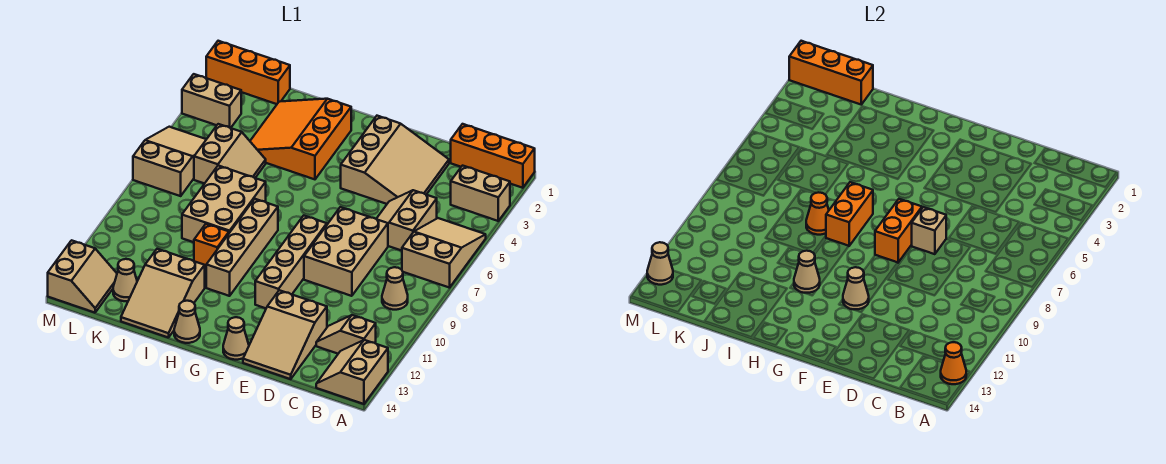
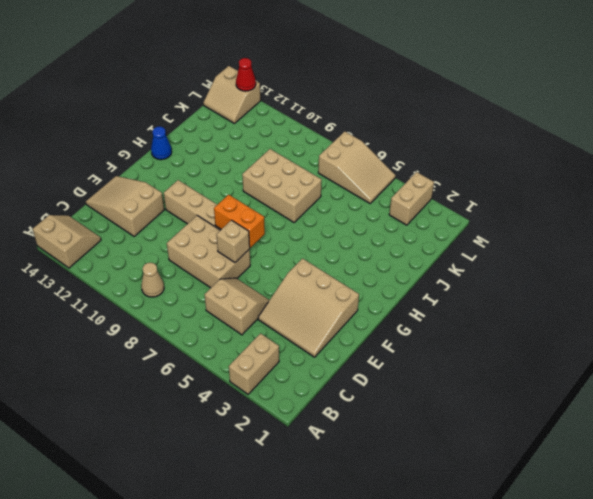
blue 1x1 cone [151,127,172,160] -> tan 1x1 cone [174,301,200,343]
red 1x1 cone [236,58,256,91] -> tan 1x1 cone [647,242,673,285]
none -> orange 1x3 brick [451,124,535,188]
none -> tan 2x3 slope [402,218,486,288]
none -> tan 1x2 slope [316,315,376,354]
none -> tan 1x1 cone [223,317,249,360]

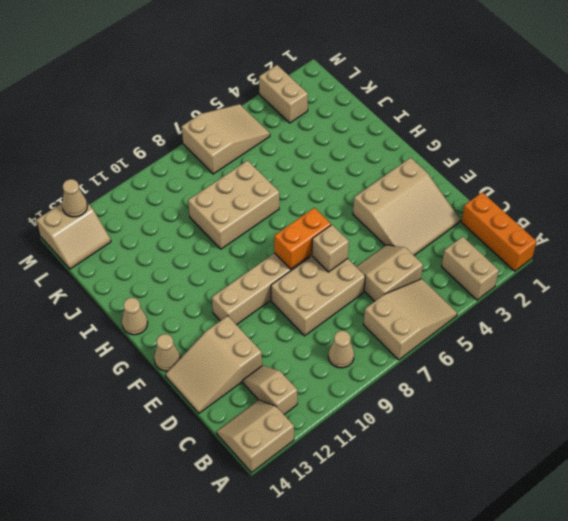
none -> orange 3x3 slope [250,99,351,179]
none -> tan 1x4 brick [206,199,278,296]
none -> orange 1x1 brick [194,224,229,267]
none -> tan 2x3 slope [121,249,205,338]

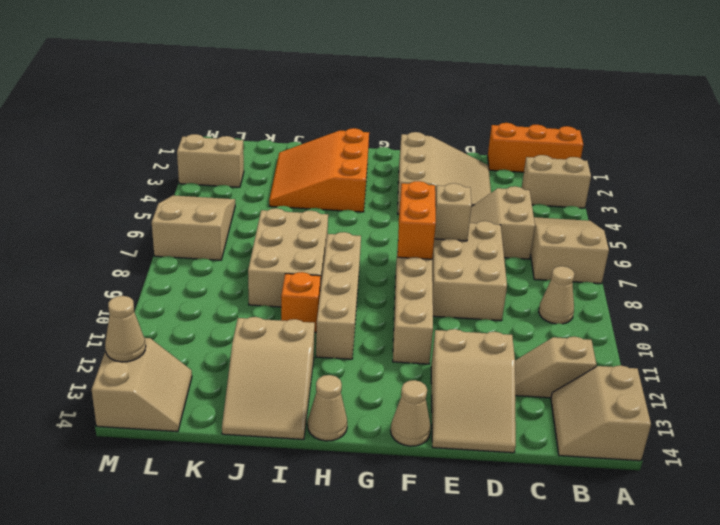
none -> tan 2x2 slope [194,124,266,184]
none -> orange 1x3 brick [206,41,290,104]
none -> tan 1x1 cone [113,259,137,301]
none -> orange 1x1 cone [941,342,966,384]

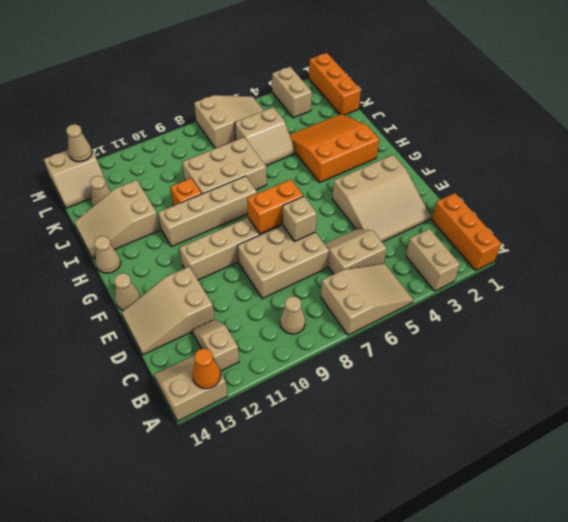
none -> tan 1x1 cone [843,267,869,309]
none -> orange 1x2 brick [826,182,873,246]
none -> tan 1x1 cone [794,251,820,293]
none -> orange 1x1 cone [806,192,829,235]

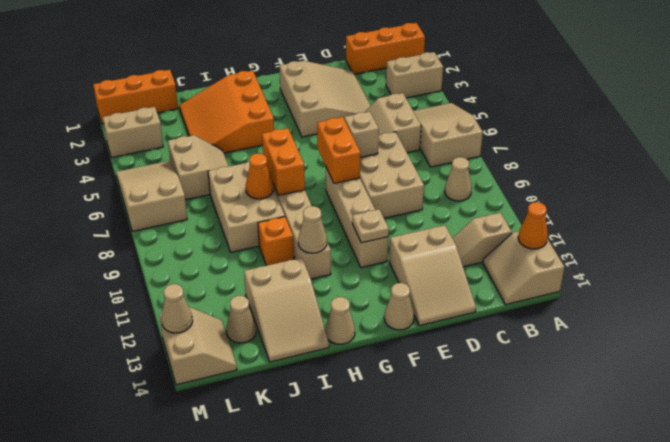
tan 1x1 plate [352,209,389,243] -> tan 1x1 cone [843,267,869,309]
none -> orange 1x3 brick [789,41,873,104]

